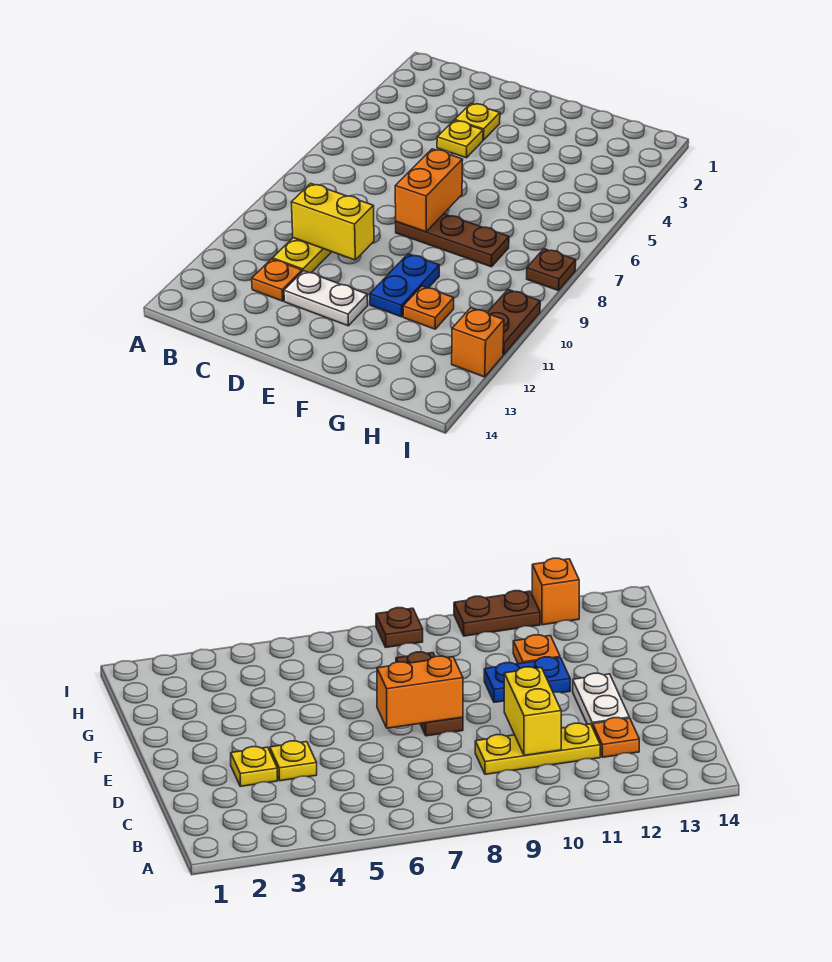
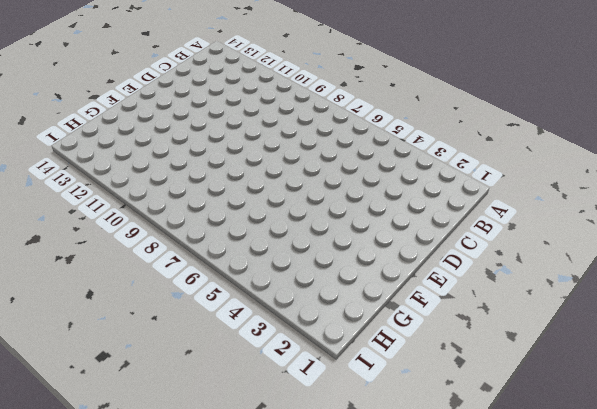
none -> yellow 1x3 plate [273,238,331,273]
none -> orange 1x1 plate [252,259,302,301]
none -> yellow 1x1 plate [455,103,500,140]

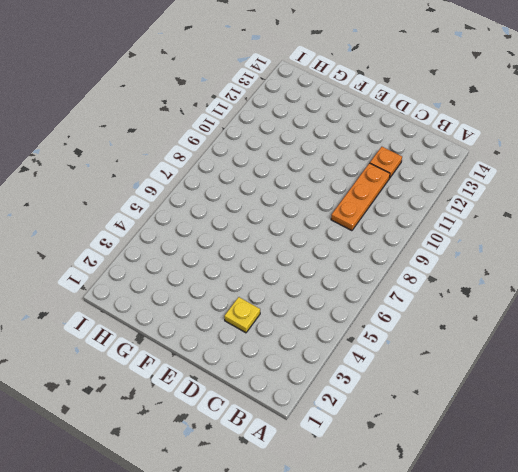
orange 1x3 plate [331,163,390,231] -> yellow 1x3 plate [273,238,331,273]
none -> yellow 1x1 plate [437,120,483,158]
none -> white 1x2 plate [284,271,368,326]
none -> brown 1x3 plate [396,214,509,267]

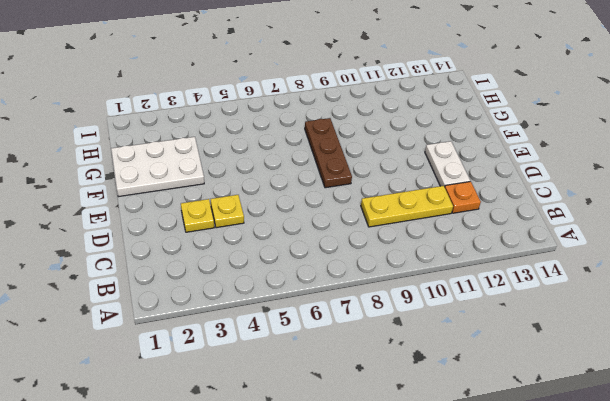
white 2x3 plate [111,137,204,197] -> none
none -> blue 1x2 plate [370,254,439,317]
none -> orange 1x1 plate [403,286,454,329]
none -> brown 1x1 plate [527,249,576,291]

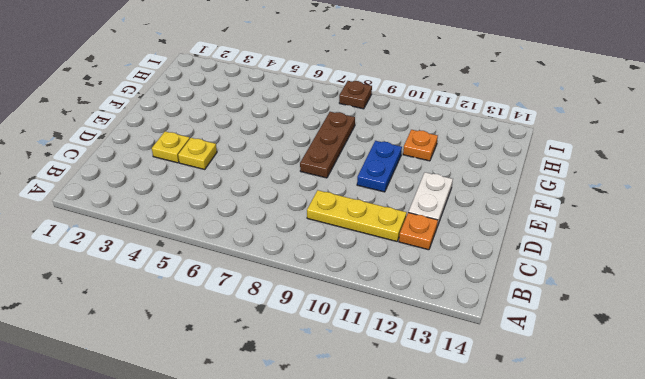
blue 1x2 plate [357,141,402,192] -> blue 1x2 plate turned to [370,254,439,317]
none -> brown 1x2 plate [487,290,540,355]
none -> orange 1x1 brick [452,308,504,377]
none -> yellow 1x2 brick [291,184,374,260]

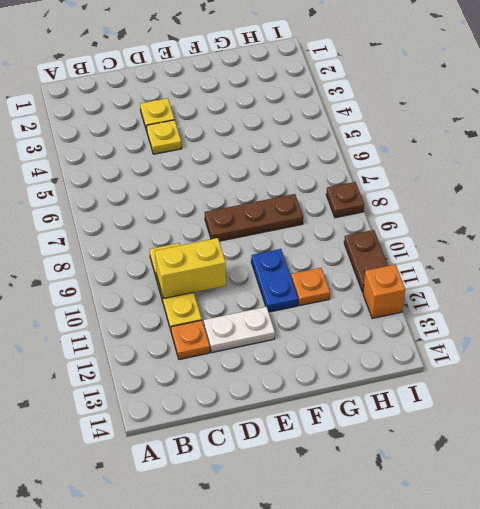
none -> orange 1x2 brick [395,149,463,232]

